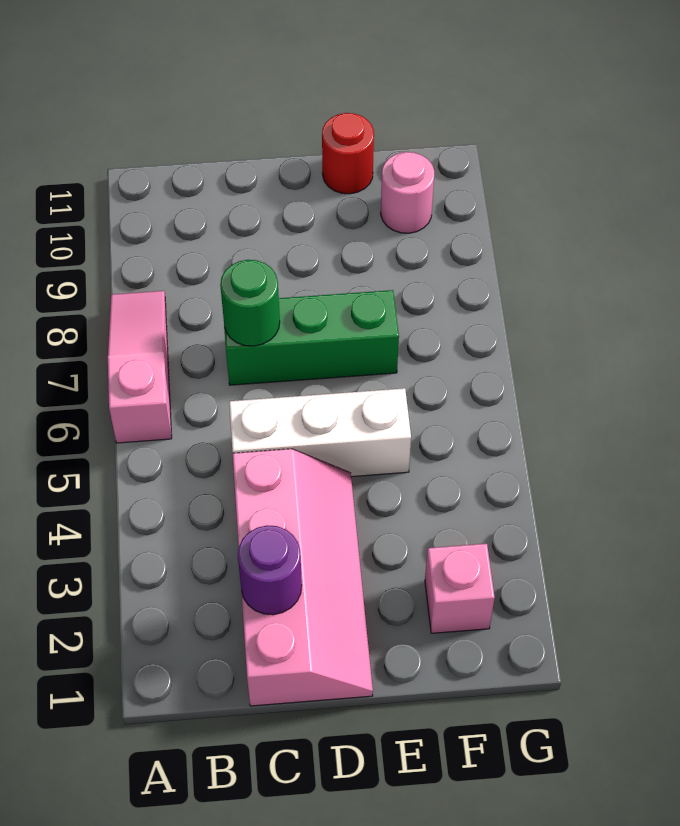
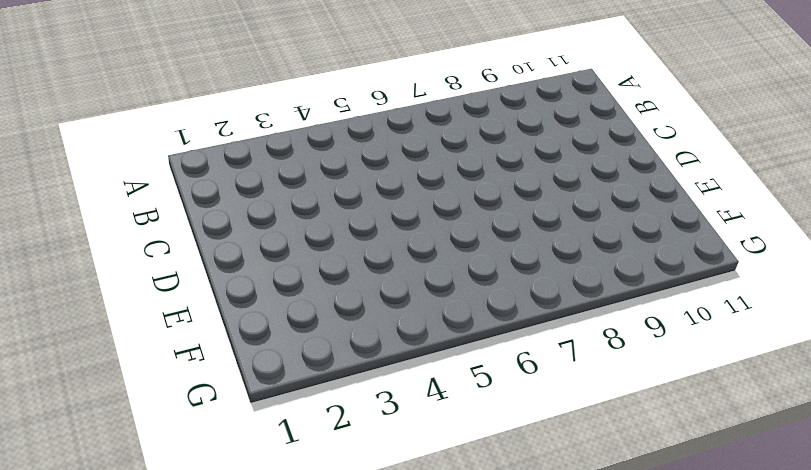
none -> pink 1x3 slope [108,291,172,443]
none -> pink 2x4 slope [233,449,373,706]

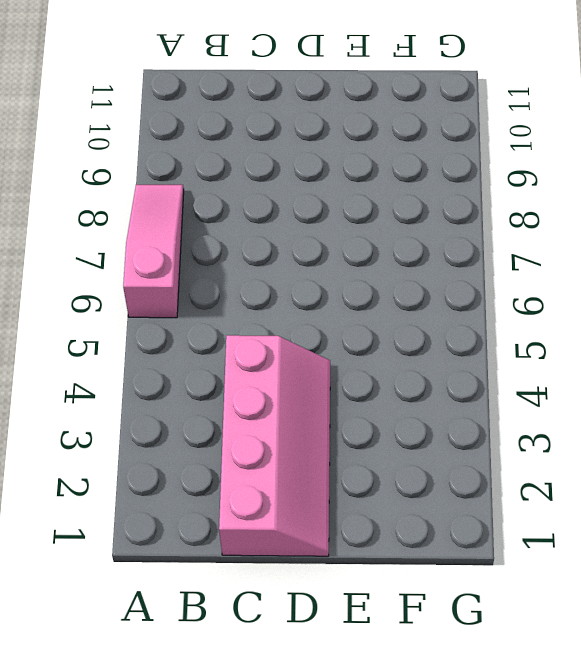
none -> white 1x3 brick [229,388,411,477]
none -> green 1x3 brick [224,290,399,385]

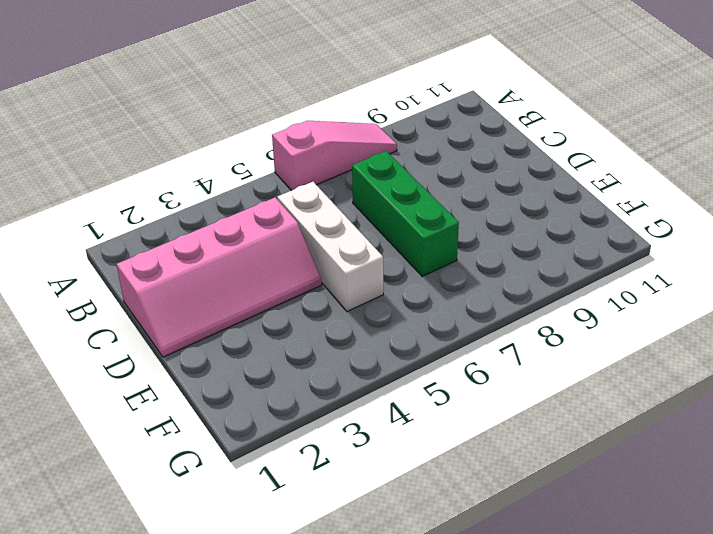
none -> red 1x1 round brick [322,113,374,194]
none -> pink 1x1 brick [425,544,495,633]

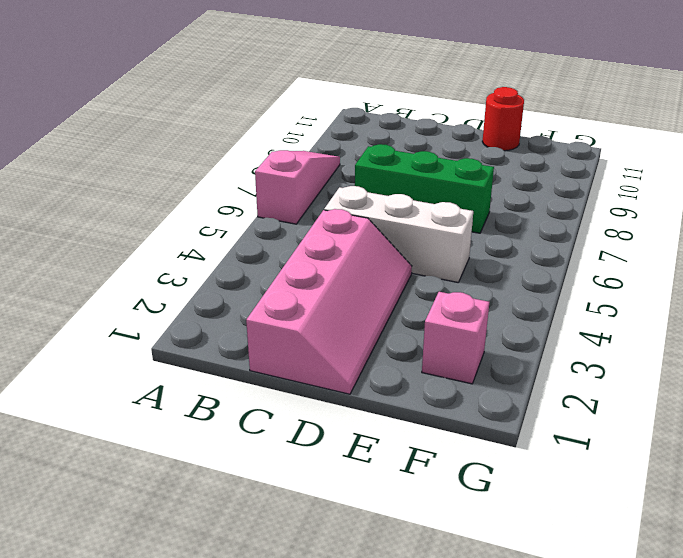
none -> pink 1x1 round brick [381,152,434,233]
none -> purple 1x1 round brick [238,525,302,615]

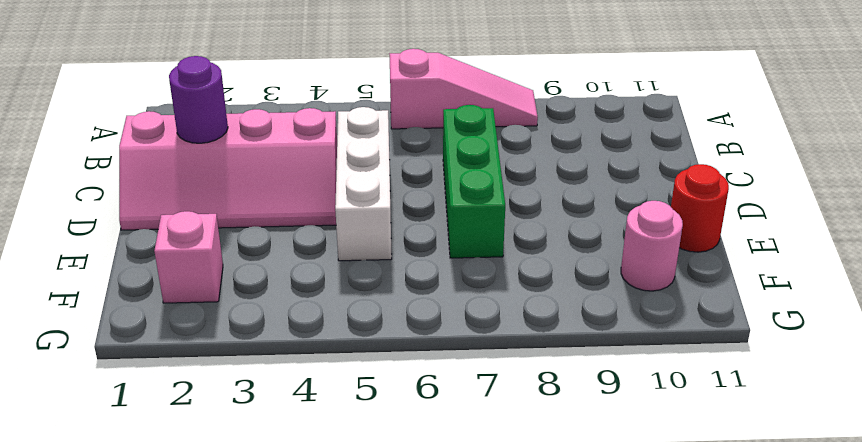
none -> green 1x1 round brick [220,260,280,346]

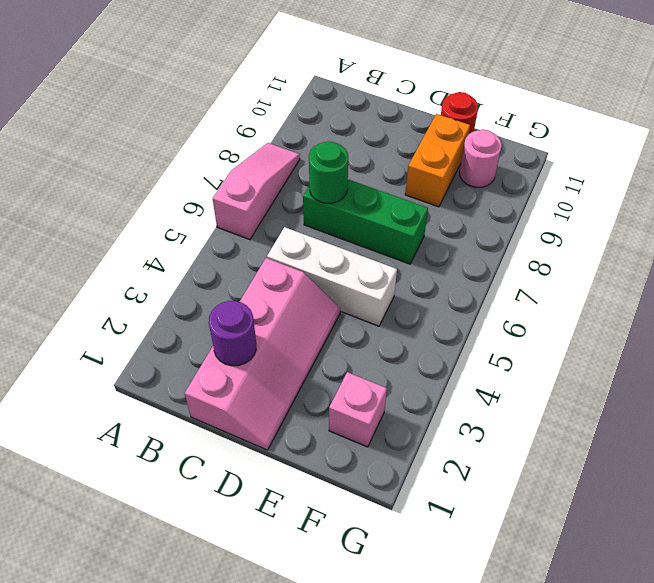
orange 1x2 brick [405,114,470,207] -> none

